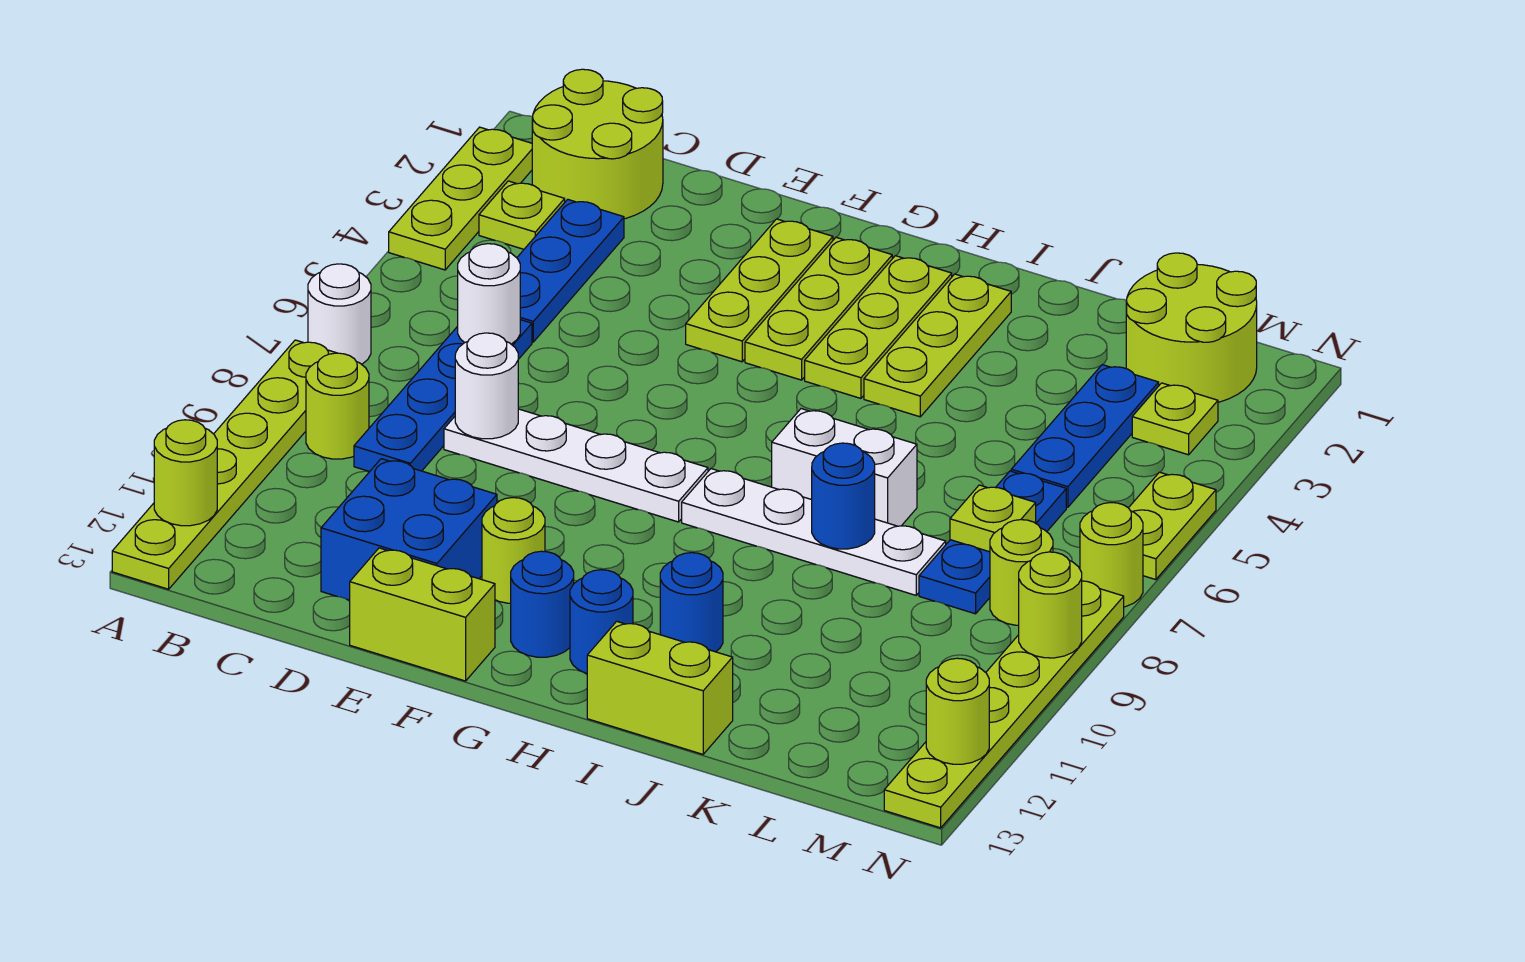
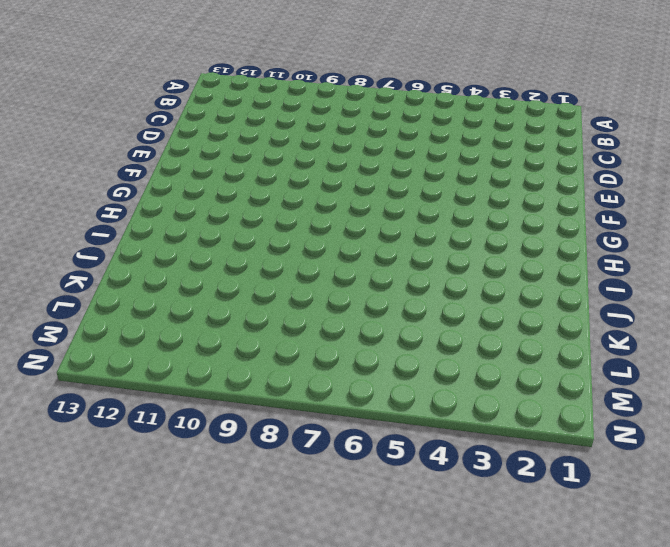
none -> lime 1x3 plate [389,127,532,270]
none -> white 1x1 round brick [308,264,371,364]
none -> lime 1x6 plate [112,340,336,589]
none -> lime 2x2 round brick [532,69,663,219]

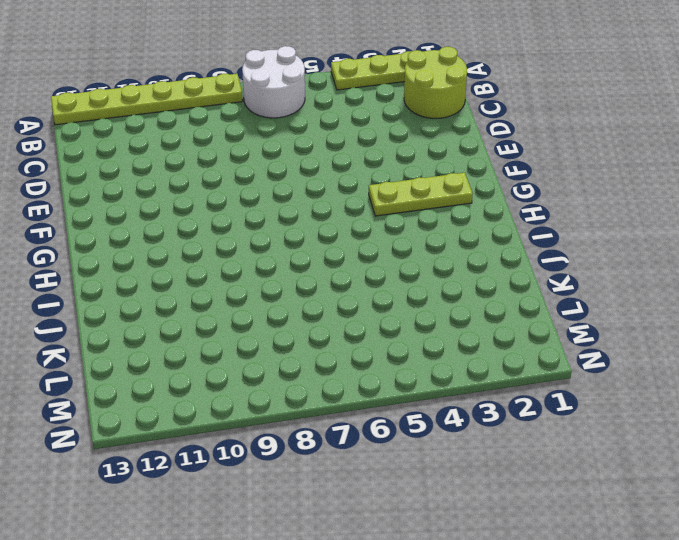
white 2x2 round brick [242,46,305,118] -> white 1x1 round brick [308,264,371,364]
none -> lime 1x1 plate [479,181,565,249]
none -> lime 1x1 round brick [306,353,369,459]
none -> blue 1x3 plate [517,199,624,342]
none -> blue 1x4 plate [354,320,532,472]

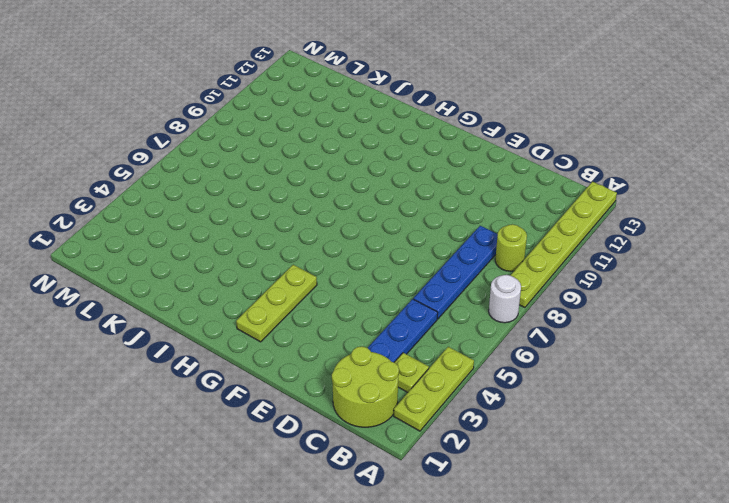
none -> white 1x4 plate [444,409,708,522]
none -> blue 2x2 brick [321,459,497,600]
none -> lime 1x2 brick [350,548,495,681]
none -> lime 1x3 plate [686,219,833,362]

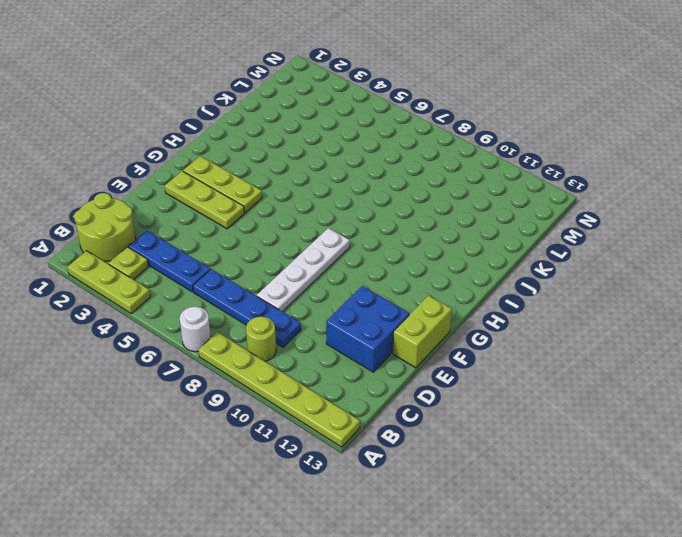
none -> lime 1x1 round brick [482,498,545,603]
none -> blue 1x1 round brick [511,551,574,657]
none -> lime 1x3 plate [805,256,952,398]
none -> white 1x4 plate [682,469,946,595]

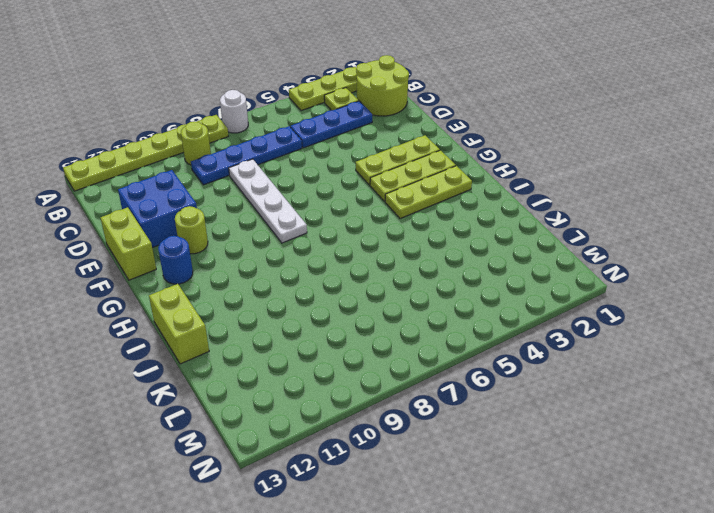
none -> white 1x4 plate [682,469,946,595]
none -> blue 1x1 round brick [570,570,633,673]
none -> lime 1x3 plate [864,274,1011,417]
none -> white 1x2 brick [772,409,917,526]

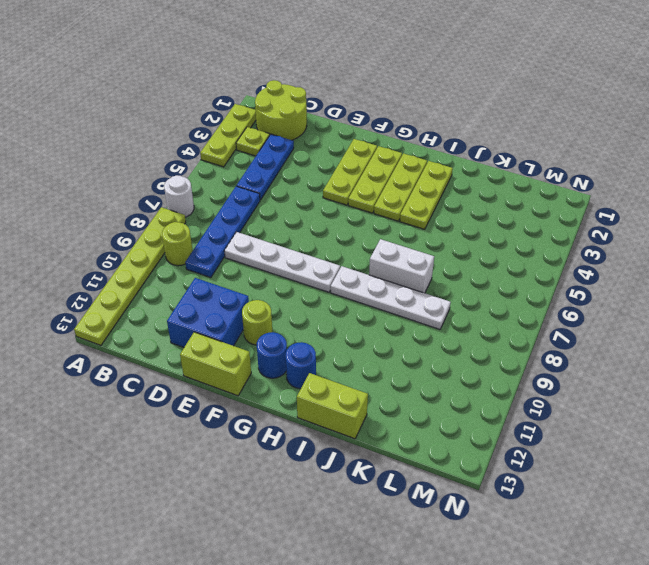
none -> blue 1x1 round brick [660,553,723,652]
none -> lime 2x2 round brick [1126,253,1257,402]
none -> blue 1x3 plate [1011,365,1159,507]
none -> blue 1x3 plate [919,471,1066,614]

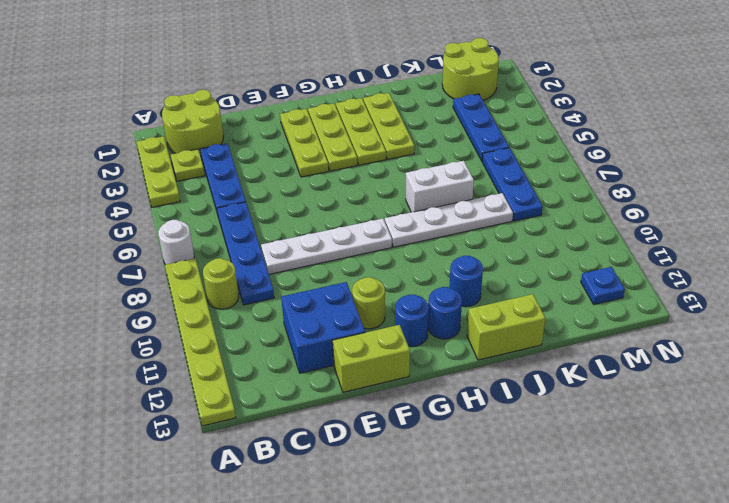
blue 1x1 plate [581,267,625,304] -> none
none -> lime 1x1 plate [1132,383,1218,455]
none -> lime 1x1 round brick [990,520,1053,625]
none -> lime 1x2 plate [1129,472,1216,580]
none -> lime 1x1 round brick [1080,503,1143,607]

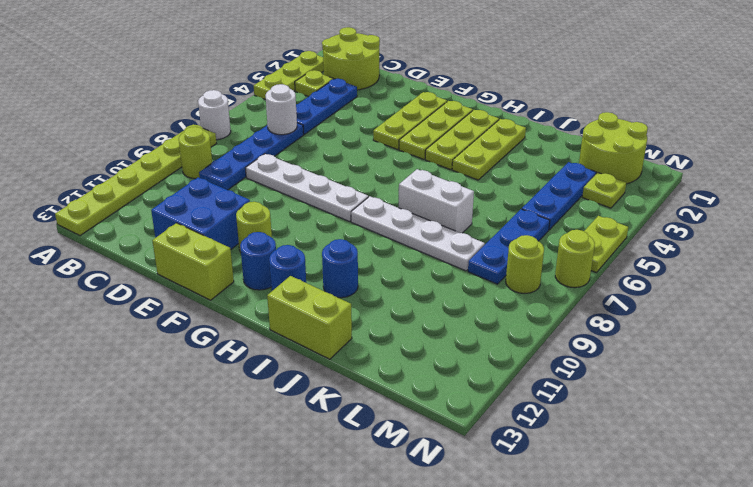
none -> lime 1x6 plate [884,581,1124,828]
none -> lime 1x1 round brick [154,420,217,526]
none -> white 1x1 round brick [455,333,518,439]
none -> blue 1x1 round brick [812,443,875,549]

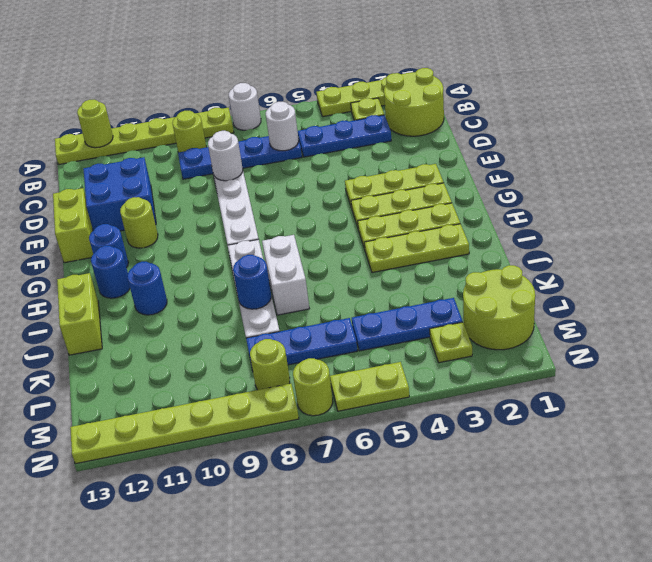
none -> lime 1x1 plate [950,485,1036,552]
none -> lime 1x1 round brick [1019,552,1082,658]
none -> lime 1x1 round brick [926,658,989,764]

